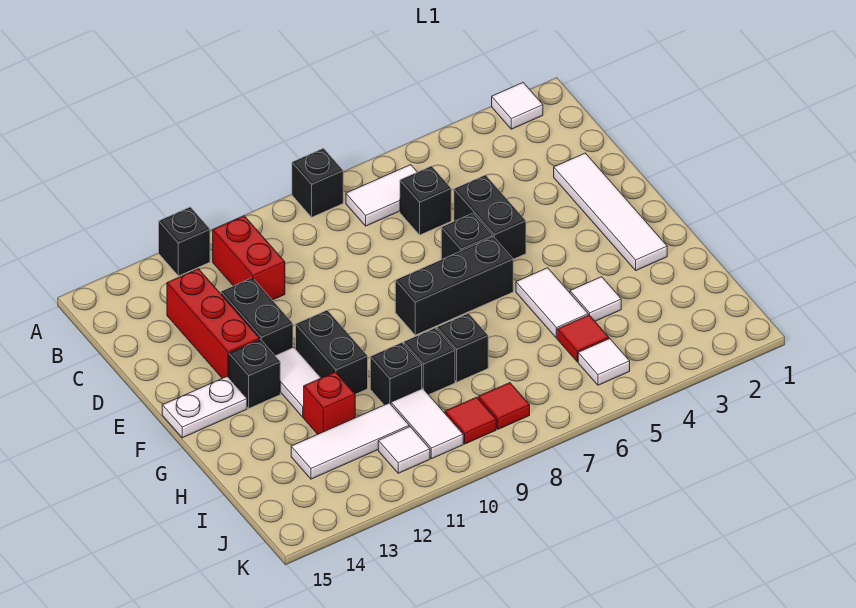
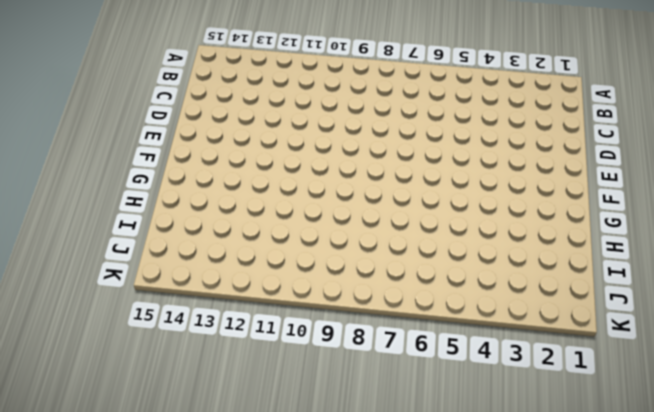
none -> white 1x1 tile [492,83,543,129]
none -> black 1x1 brick [292,148,343,217]
none -> black 1x1 brick [159,207,210,276]

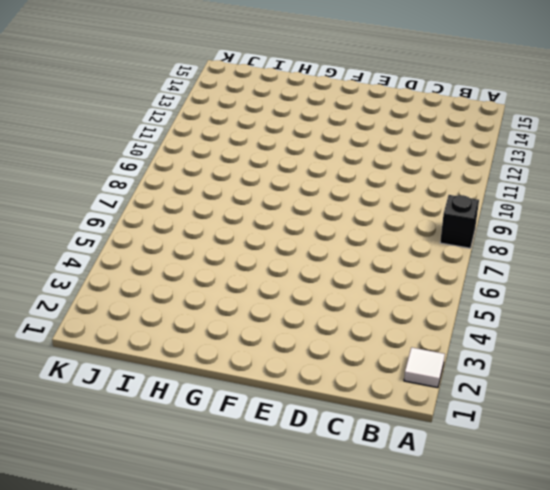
none -> black 1x1 brick [159,207,210,276]
none -> white 1x2 tile [346,165,417,226]
none -> red 1x2 brick [213,216,285,300]

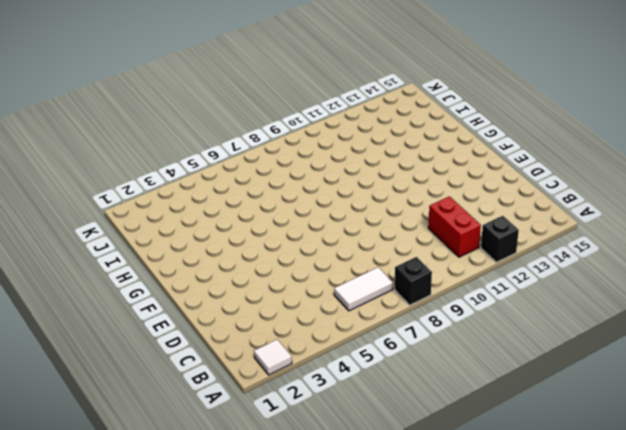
none -> black 1x1 brick [400,166,451,235]
none -> red 1x3 brick [167,269,260,378]
none -> white 1x4 tile [554,153,667,270]

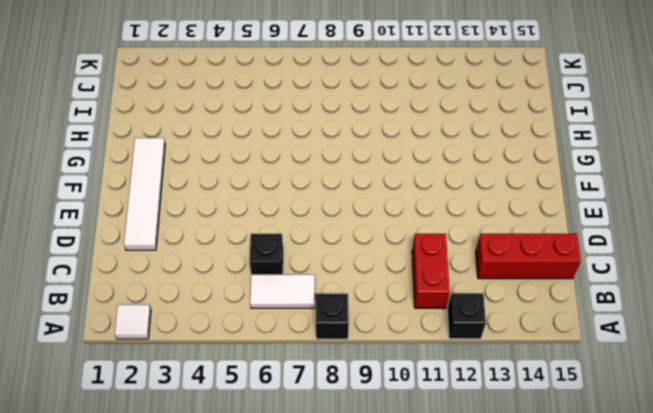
red 1x3 brick [476,233,581,279] -> red 1x3 brick turned to [167,269,260,378]
none -> black 1x2 brick [454,175,526,259]
none -> black 1x2 brick [221,278,293,355]
none -> black 1x1 brick [441,213,493,260]

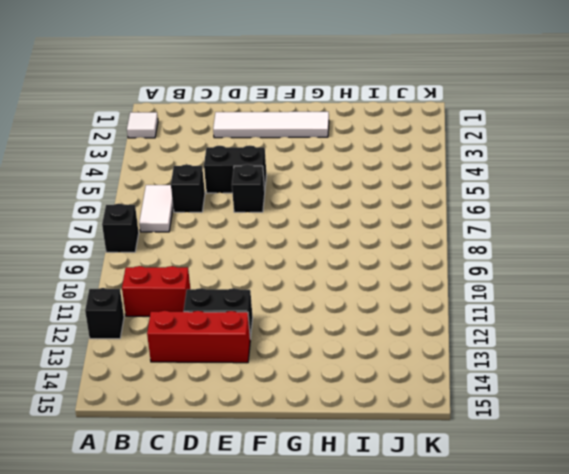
none -> black 1x3 brick [395,237,513,335]
none -> black 1x2 brick [296,310,368,394]
none -> white 1x2 tile [275,347,321,417]

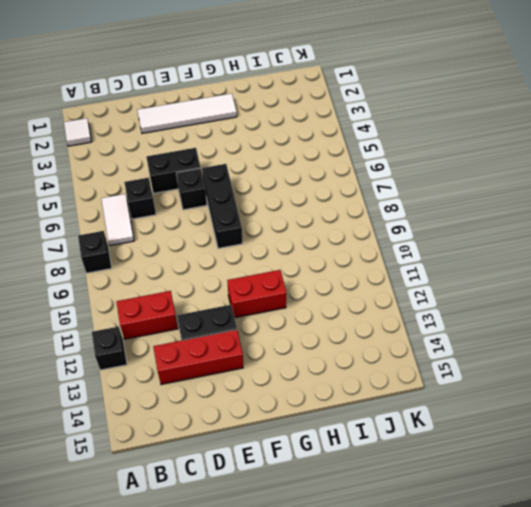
red 1x2 brick [227,270,286,318] -> black 1x2 brick [296,310,368,394]
none -> white 1x2 tile [275,347,321,417]
none -> black 1x1 brick [229,339,280,408]
none -> white 1x2 plate [162,376,247,438]

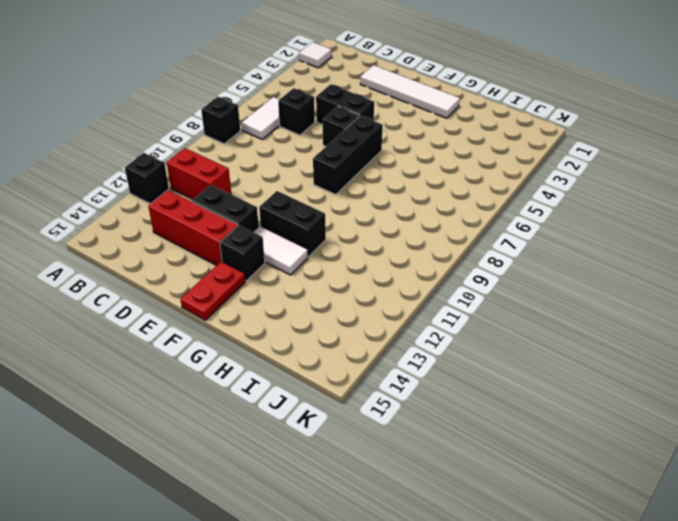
red 1x2 plate [180,261,245,320] -> white 1x2 plate [162,376,247,438]
none -> white 1x2 tile [516,268,588,338]
none -> white 1x1 tile [570,277,621,321]
none -> black 1x1 brick [437,313,488,382]

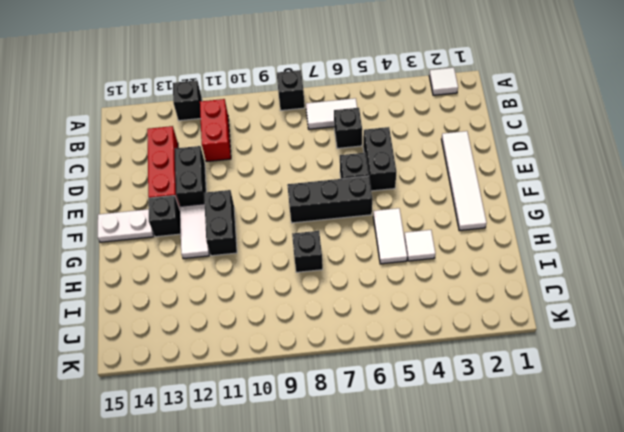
none -> black 1x1 brick [404,328,455,395]
none -> black 1x1 brick [370,343,422,405]
none -> red 1x1 brick [304,372,355,434]

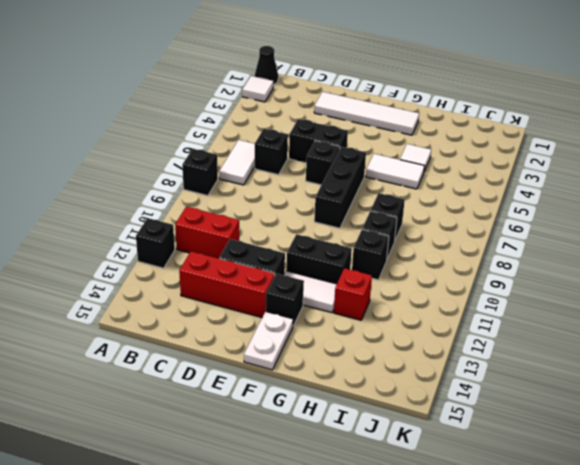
black 1x1 cone [255,46,278,85] -> none
none -> red 1x1 tile [557,315,609,362]
none -> white 1x2 tile [391,388,463,459]
none -> white 1x3 tile [291,403,409,479]

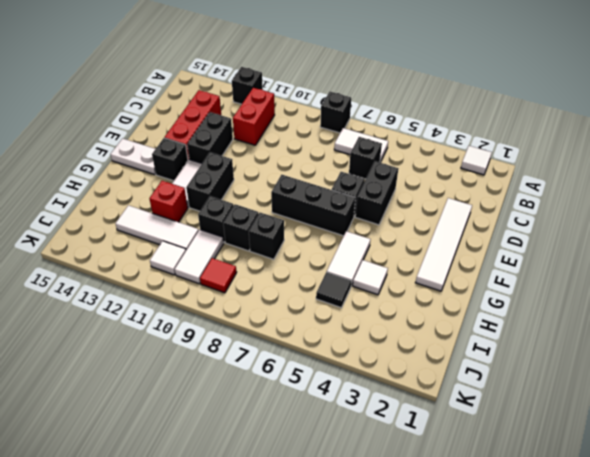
black 1x1 tile [316,272,352,308] -> red 1x1 tile [557,315,609,362]
none -> white 1x1 tile [578,339,630,385]
none -> red 1x1 tile [478,383,530,429]

